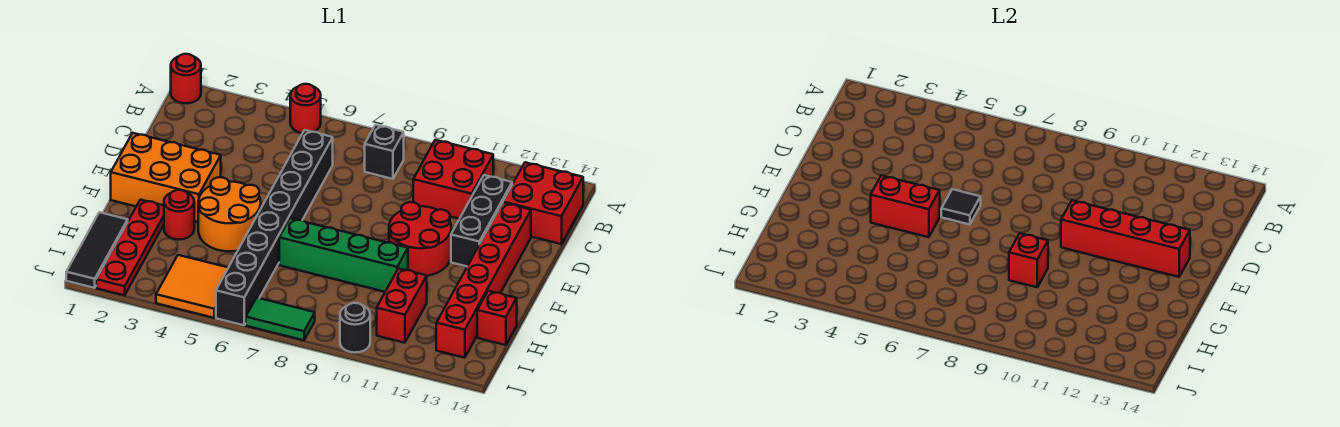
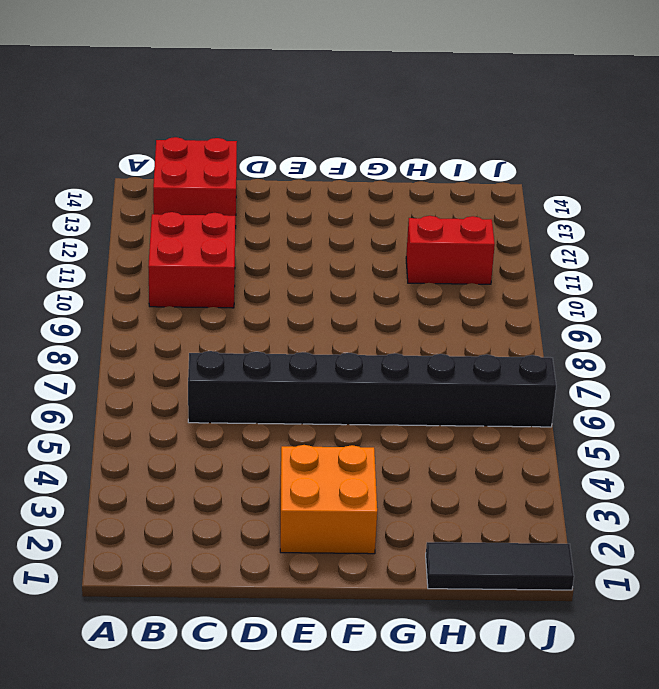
orange 2x2 brick [280,445,377,554] -> orange 2x3 brick [111,133,221,222]
none -> red 1x1 round brick [171,54,201,103]
none -> red 1x1 round brick [290,84,321,133]
none -> black 1x1 brick [365,125,404,179]

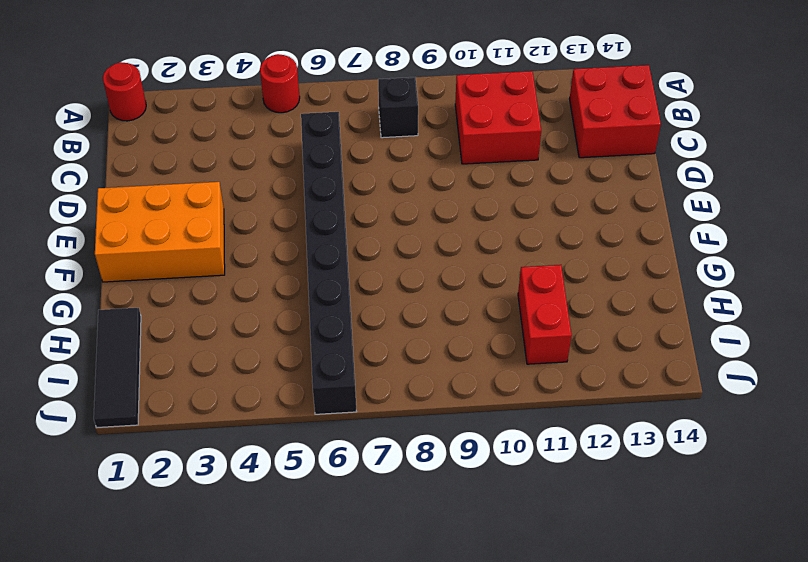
none -> black 1x3 brick [451,175,512,266]
none -> red 1x6 brick [436,203,531,358]
none -> red 2x2 round brick [389,202,451,276]

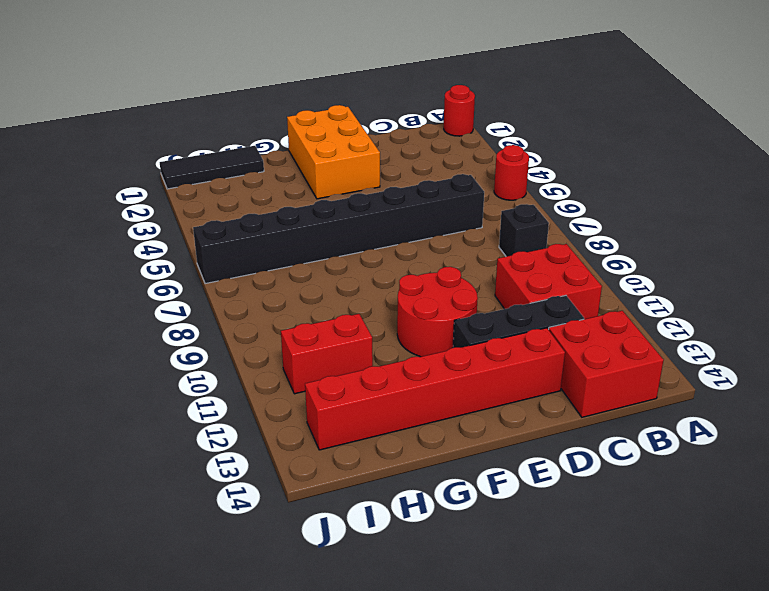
none -> orange 2x2 round brick [198,177,261,251]
none -> red 1x4 plate [96,200,164,295]
none -> red 1x1 round brick [164,190,194,240]

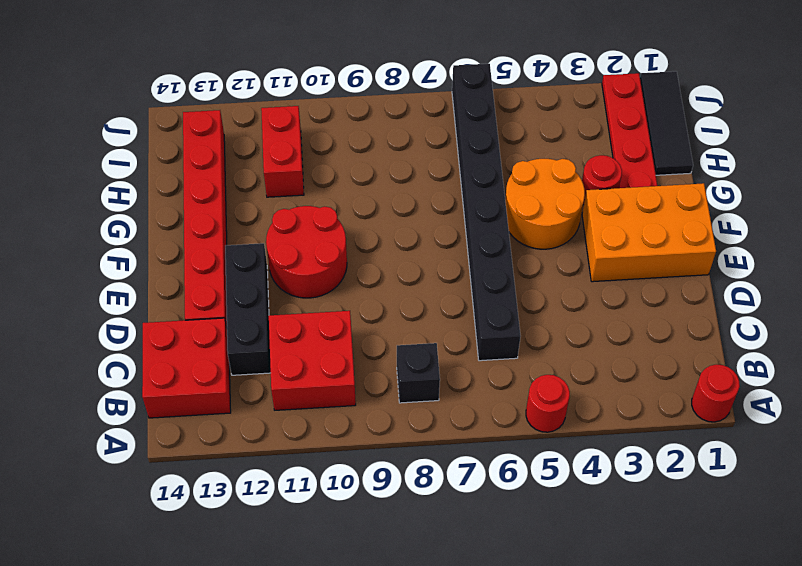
none -> green 1x4 brick [279,218,408,292]
none -> red 1x1 brick [477,291,517,345]
none -> orange 2x2 tile [156,255,228,318]

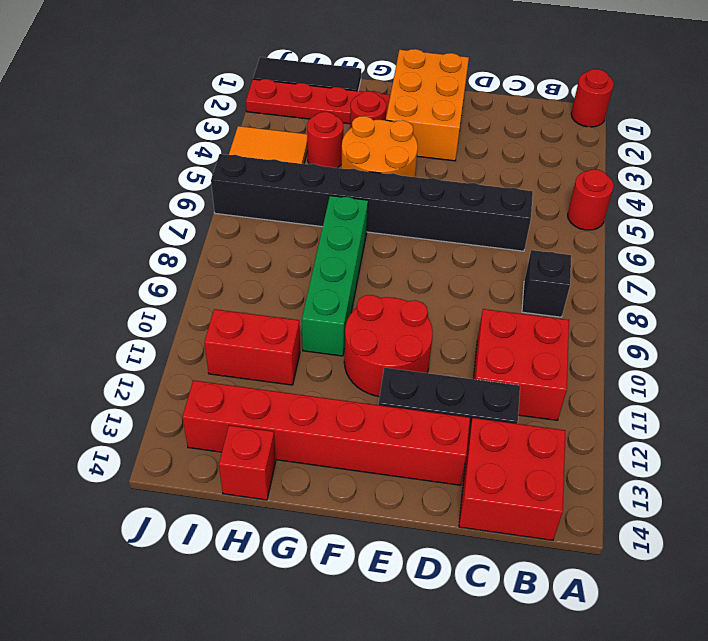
red 1x1 round brick [307,112,343,168] -> none
none -> green 1x2 tile [246,298,315,340]
none -> black 1x1 round brick [340,303,370,353]
none -> black 1x1 tile [941,189,981,225]

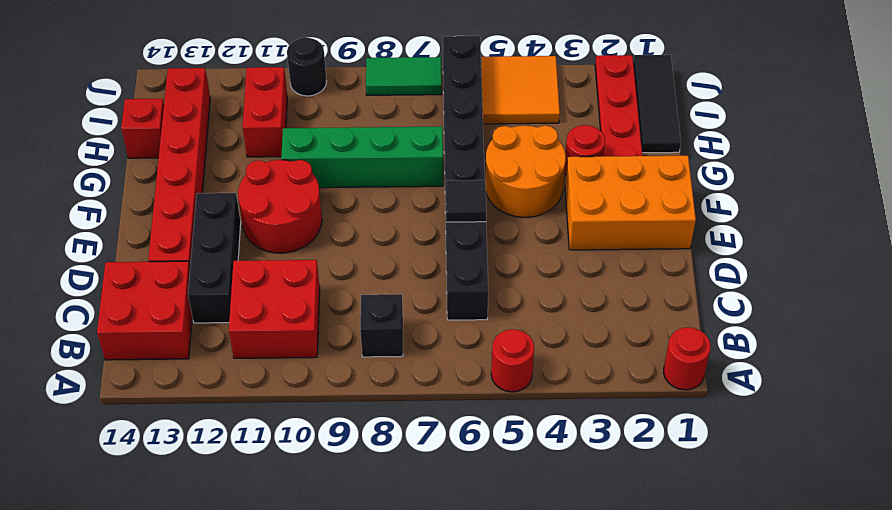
none -> red 1x4 brick [1061,200,1190,277]
none -> red 1x2 brick [871,176,940,237]
none -> red 1x1 brick [1009,233,1048,287]

